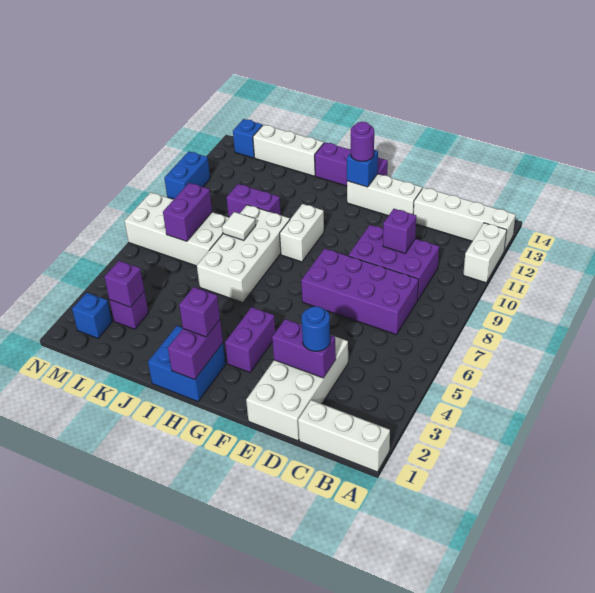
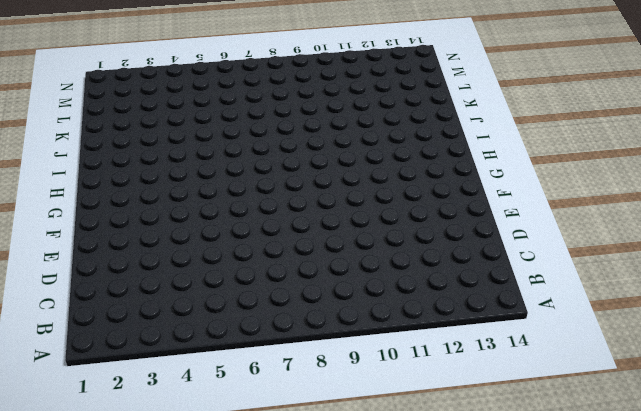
none -> white 1x3 brick [298,400,390,472]
none -> white 1x2 brick [463,223,507,283]
none -> white 1x4 brick [413,187,516,251]

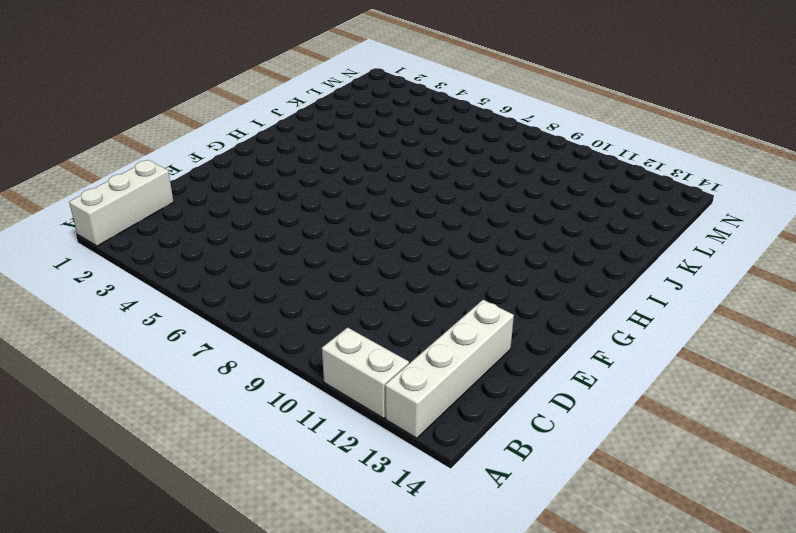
none -> purple 2x4 brick [301,249,419,335]
none -> purple 2x3 brick [348,225,439,300]
none -> white 2x4 brick [246,337,348,441]

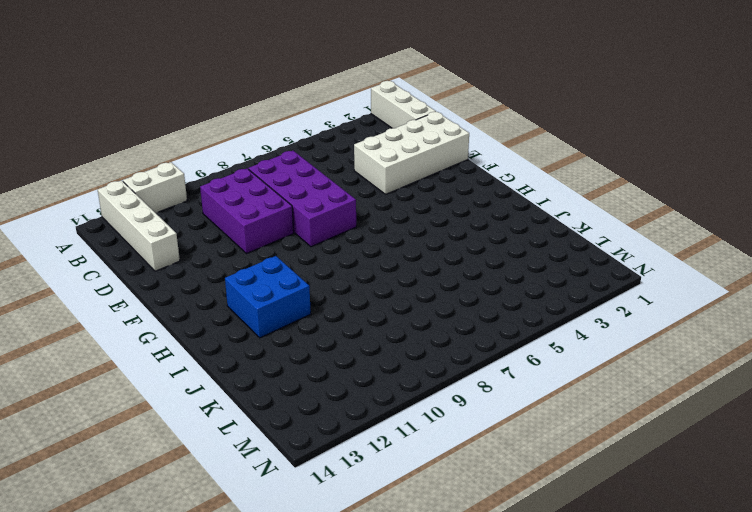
blue 2x2 brick [225,256,311,338] -> blue 2x2 brick moved to [148,326,226,402]
none -> white 1x3 brick [347,174,422,216]
none -> purple 1x2 brick [225,307,275,372]
none -> purple 1x3 brick [315,142,388,186]

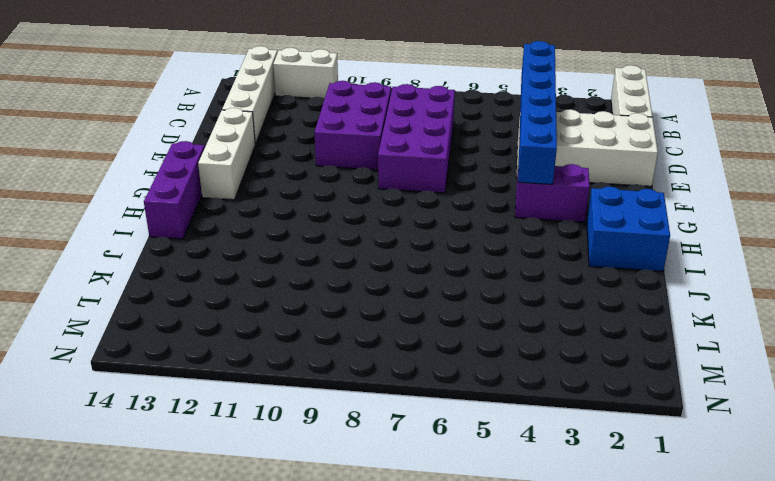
blue 1x6 brick [518,41,557,184] -> none
none -> white 1x2 brick [280,204,324,262]
none -> white 2x4 brick [197,205,290,303]
none -> purple 1x2 brick [226,184,281,217]

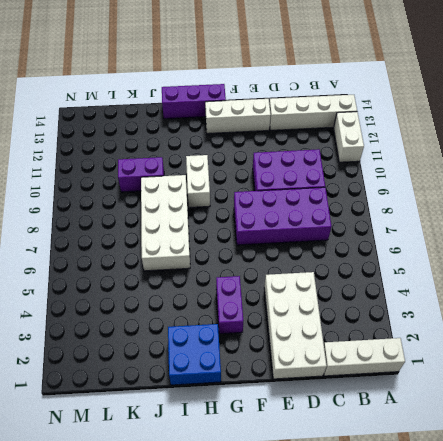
none -> white 1x3 brick [253,125,324,176]
none -> white 2x4 brick [124,192,229,266]
none -> purple 1x1 brick [110,291,149,329]

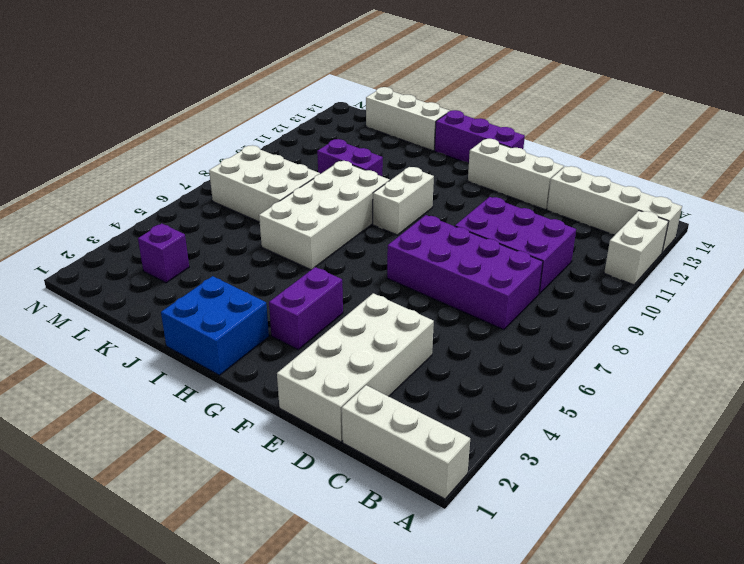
white 2x3 brick [209,145,320,222] -> white 2x4 brick [124,192,229,266]
none -> blue 1x1 brick [72,293,112,338]
none -> blue 1x1 brick [233,119,263,158]
none -> blue 1x2 brick [164,151,210,200]

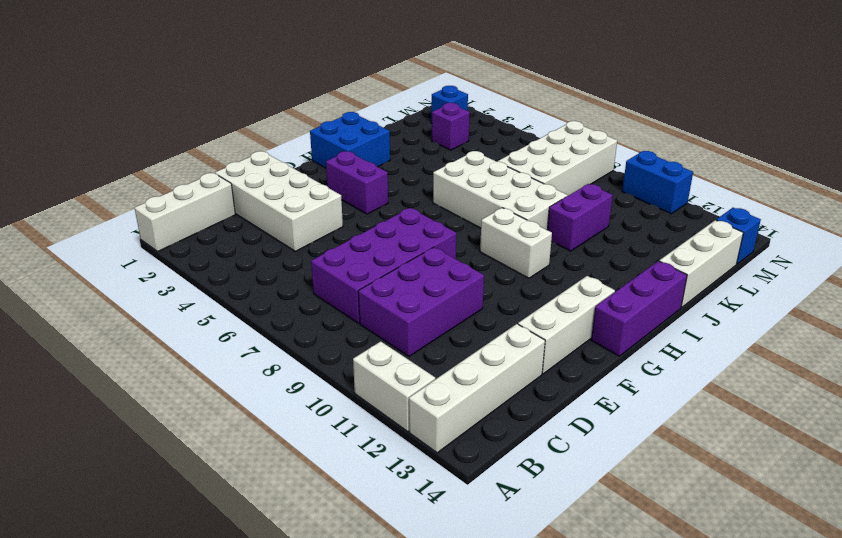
none -> purple 1x2 brick [272,319,336,378]
none -> purple 1x1 brick [383,209,416,253]
none -> blue 1x1 brick [347,150,378,187]

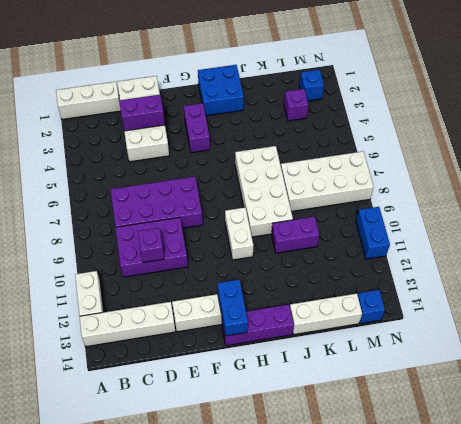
blue 1x2 brick [217,280,248,336] -> blue 1x1 brick [347,150,378,187]
none -> purple 1x2 brick [168,320,223,380]
none -> white 1x1 tile [222,212,256,240]
none -> purple 1x1 brick [104,261,145,307]

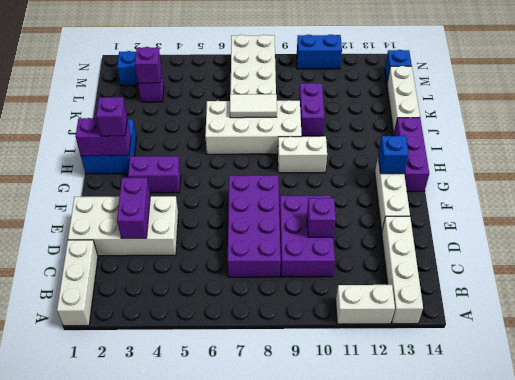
white 1x2 tile [230,94,277,118] -> white 1x1 tile [222,212,256,240]
none -> purple 1x2 brick [163,183,212,241]
none -> blue 1x1 round brick [302,306,330,351]
none -> purple 1x1 round brick [351,122,374,161]

